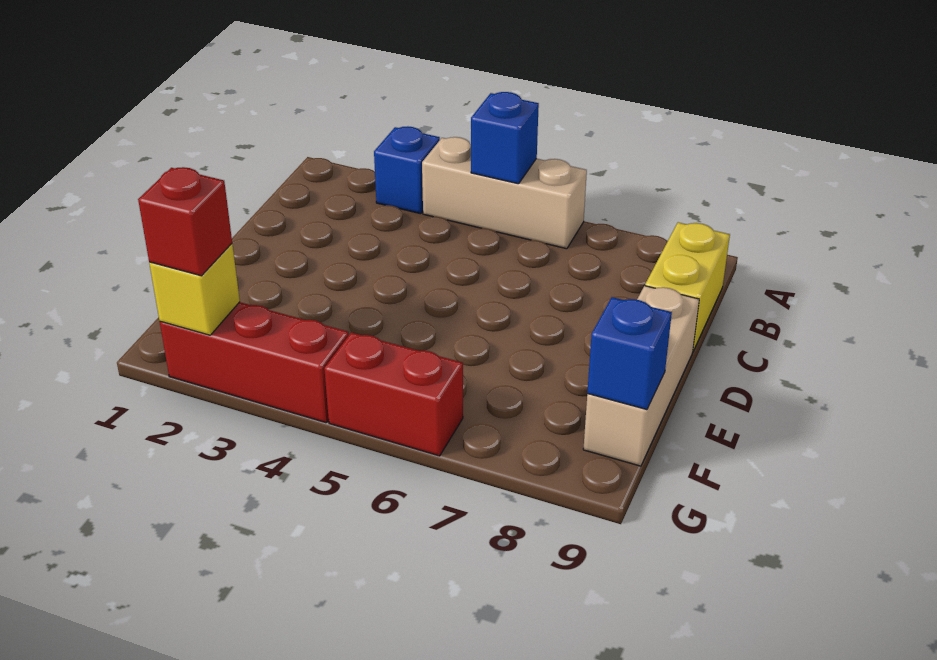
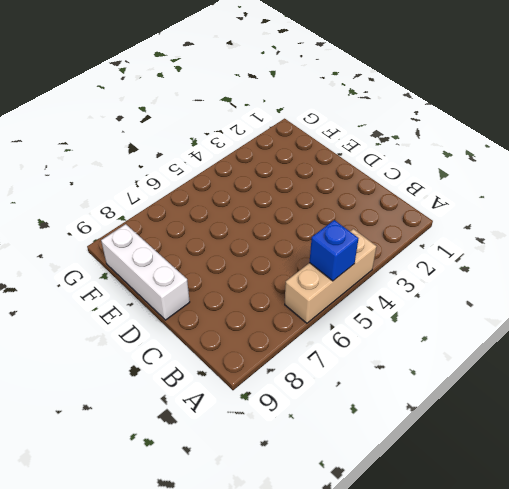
white 1x3 brick [101,224,190,320] -> tan 1x3 brick [583,286,699,466]
none -> blue 1x1 brick [374,126,440,214]
none -> yellow 1x2 brick [645,222,730,351]

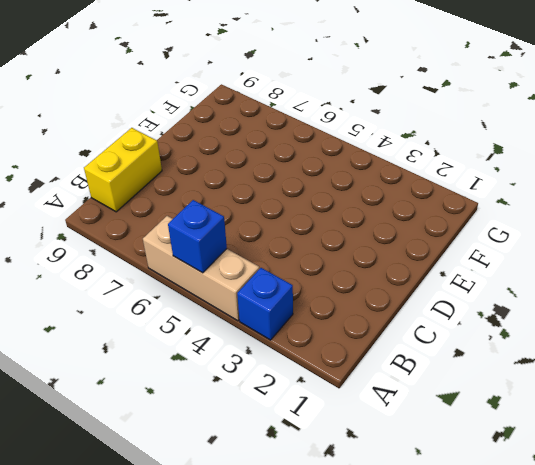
none -> tan 1x3 brick [583,286,699,466]
none -> red 1x3 brick [160,302,349,423]

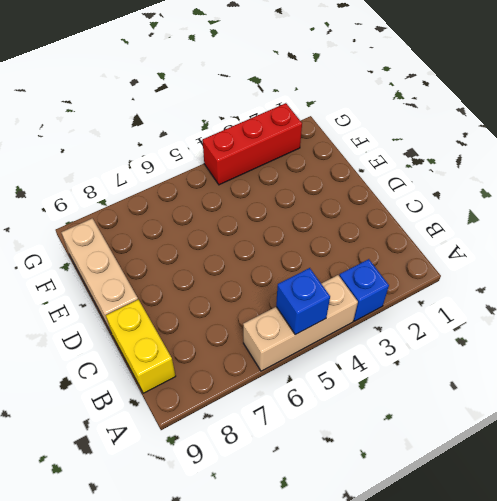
none -> red 1x2 brick [324,332,463,456]
none -> blue 1x1 brick [587,297,672,410]

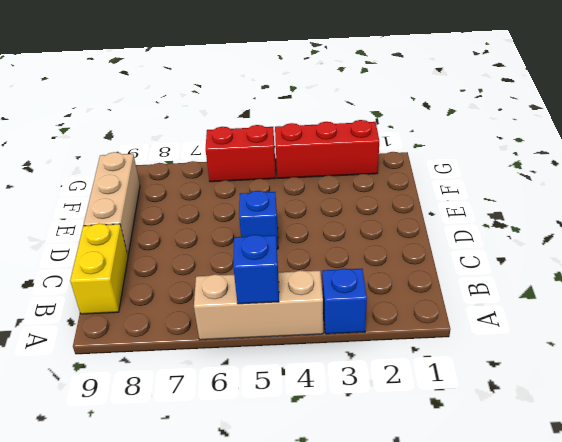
blue 1x1 brick [239,191,278,249] -> blue 1x1 brick moved to [587,297,672,410]
none -> yellow 1x1 brick [149,244,240,335]
none -> red 1x1 brick [138,167,232,276]

